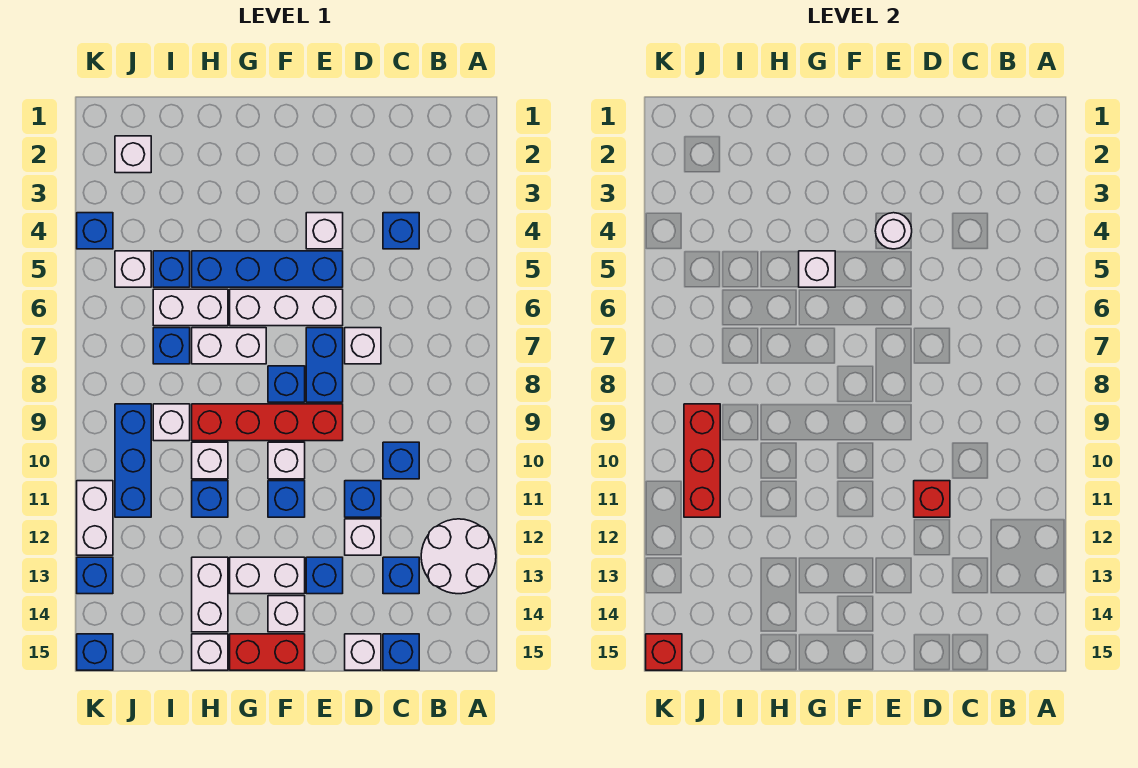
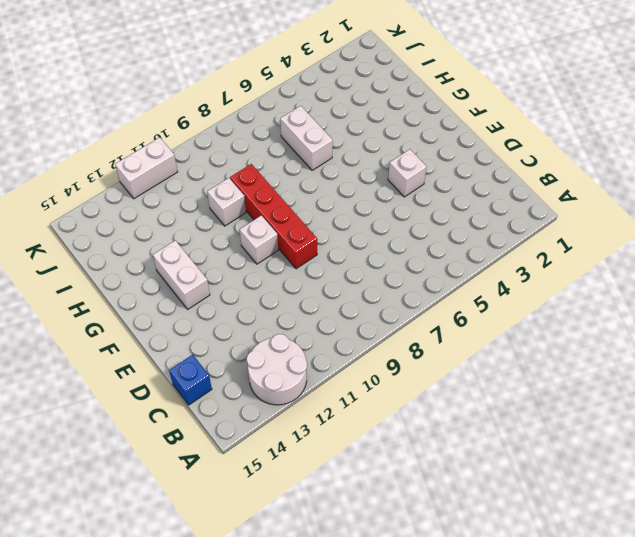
none -> blue 1x1 brick [383,213,419,249]
none -> blue 1x1 brick [383,442,419,479]
none -> blue 1x1 brick [383,557,419,594]
none -> white 1x1 brick [345,328,381,364]

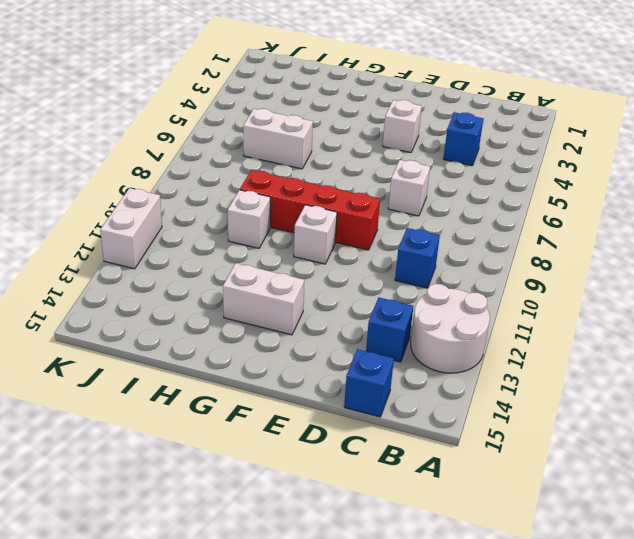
none -> blue 1x1 brick [345,481,381,517]
none -> white 1x1 brick [345,519,381,555]
none -> white 1x1 brick [345,634,381,670]
none -> blue 1x4 brick [192,251,343,287]

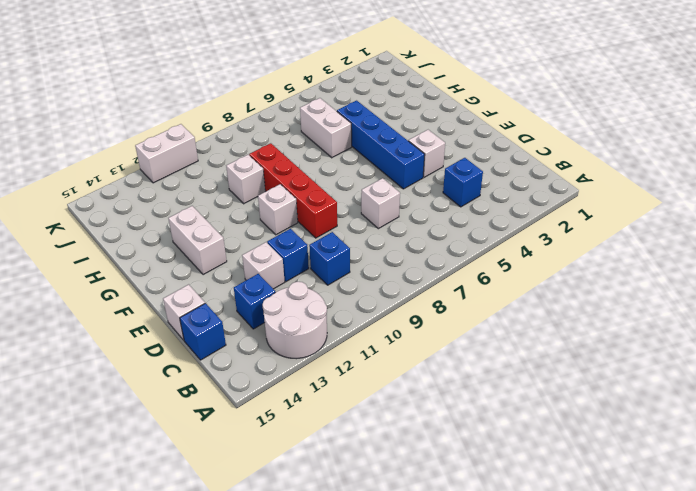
none -> white 1x3 brick [230,289,343,326]
none -> blue 1x2 brick [306,328,343,402]
none -> blue 1x1 brick [306,557,343,594]
none -> blue 1x1 brick [268,366,305,402]

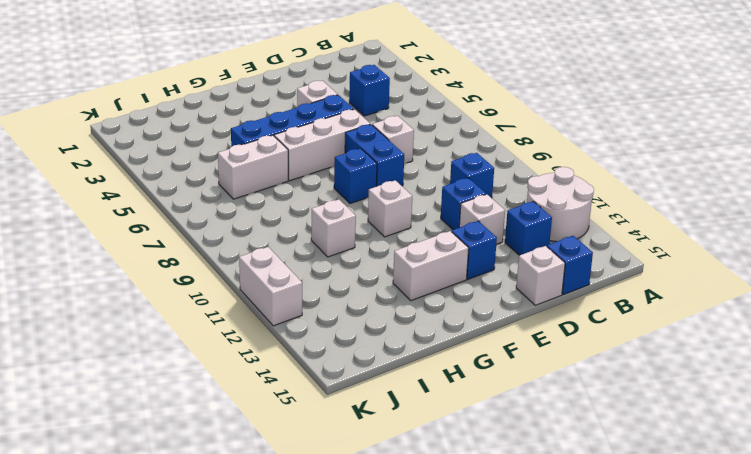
none -> red 1x4 brick [192,404,343,441]
none -> blue 1x1 brick [268,481,305,517]
none -> white 1x1 brick [268,596,305,632]
none -> red 1x2 brick [230,634,305,670]

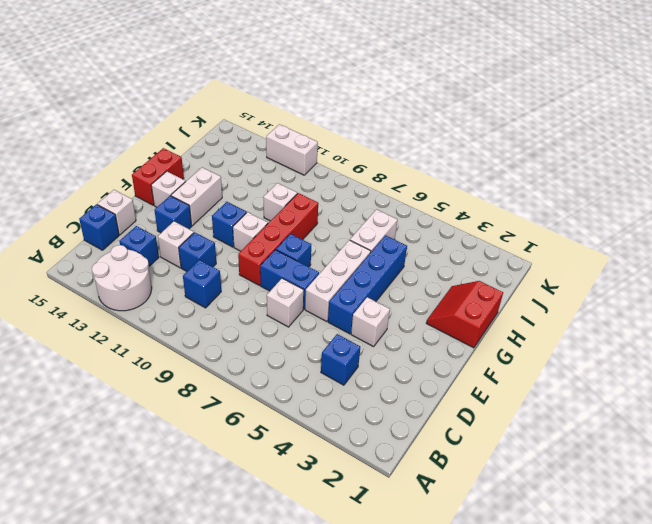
red 2x2 slope [426,281,503,348] -> none
none -> white 1x2 brick [192,328,266,364]
none -> blue 1x1 brick [192,481,228,517]
none -> white 1x2 brick [192,557,228,632]
none -> white 1x1 brick [192,634,228,670]

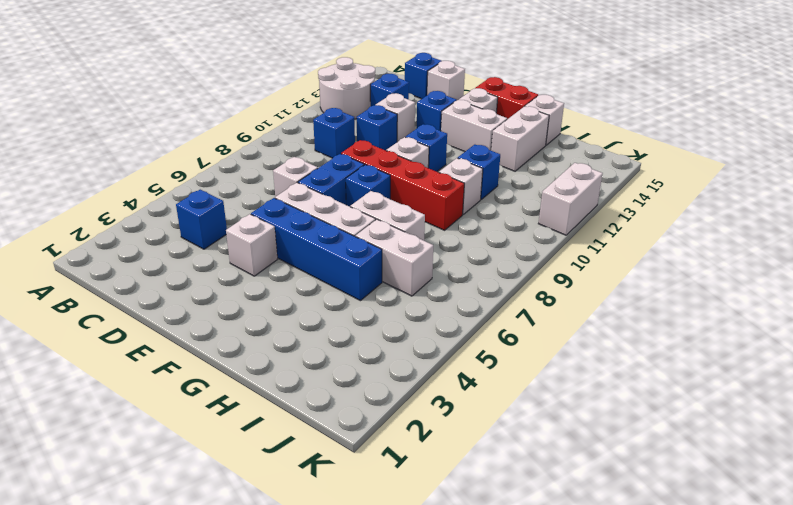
none -> blue 1x1 brick [153,251,190,287]
none -> blue 1x1 brick [153,328,190,364]
none -> white 1x1 brick [153,404,190,441]
none -> white 1x1 brick [115,136,151,173]

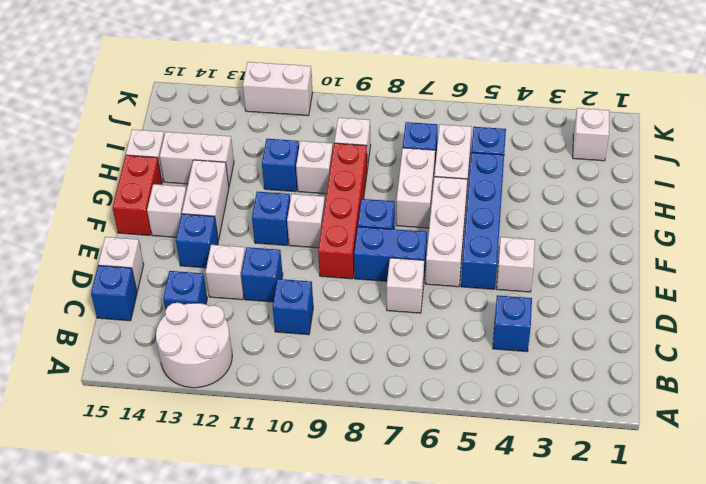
none -> white 1x1 brick [115,251,151,287]
none -> blue 1x3 brick [115,404,151,517]
none -> blue 1x1 brick [77,213,113,249]
none -> blue 1x1 brick [77,557,113,594]

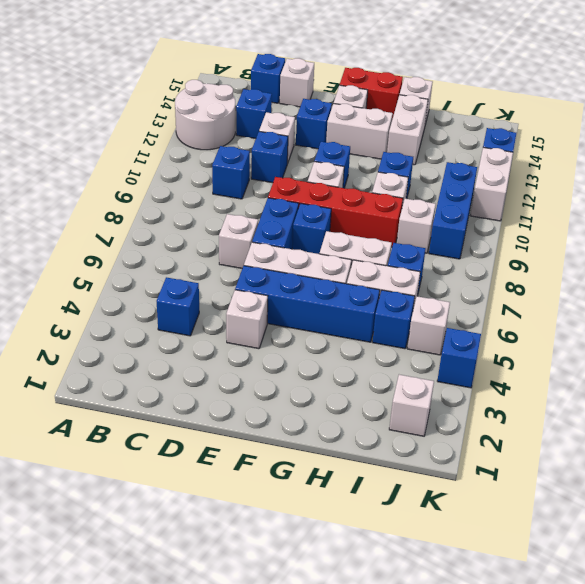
none -> blue 1x1 brick [77,634,113,670]
none -> red 1x1 brick [914,481,950,517]
none -> white 1x1 round brick [875,213,912,249]
none -> white 1x1 brick [799,251,835,287]

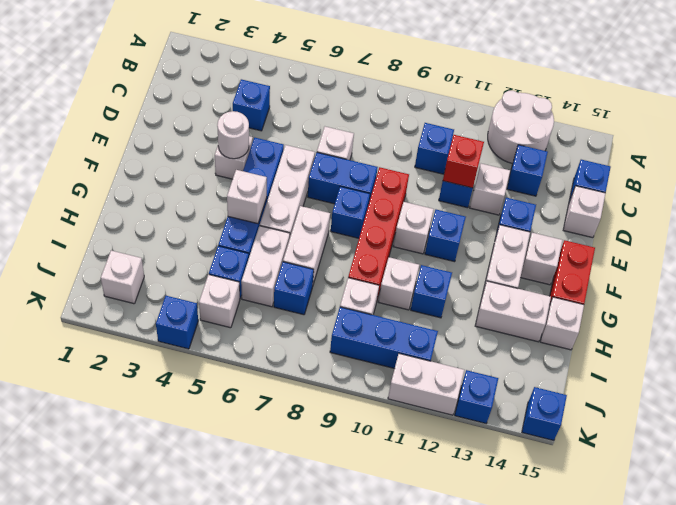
none -> red 1x3 brick [684,404,720,517]
none -> red 1x1 brick [646,634,682,670]

